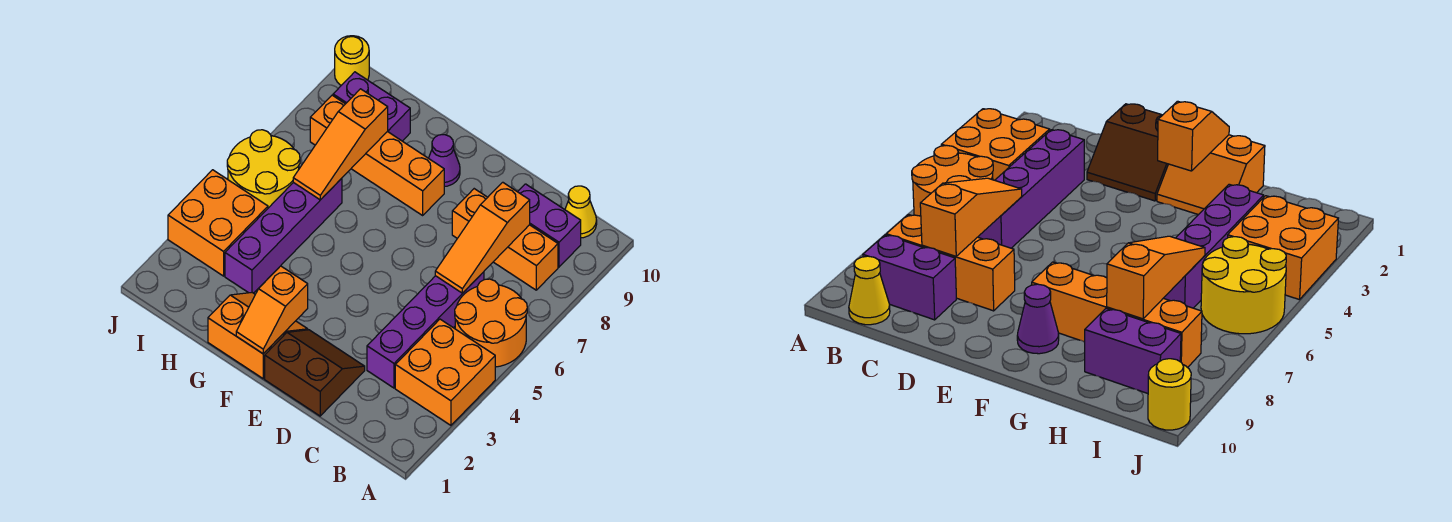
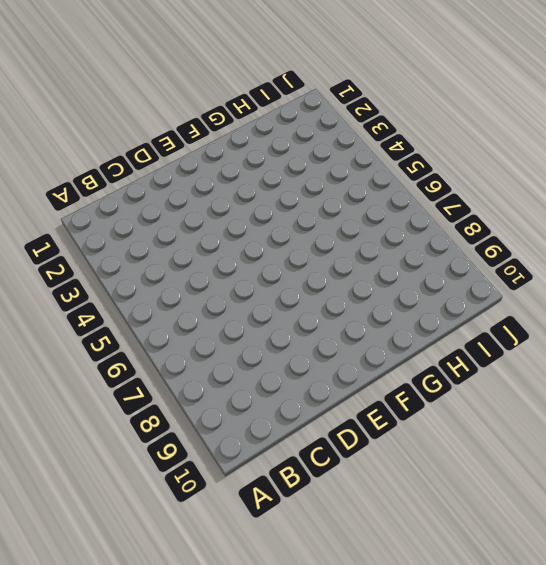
none -> orange 2x2 brick [395,319,495,425]
none -> orange 2x2 round brick [455,279,527,367]
none -> orange 1x3 brick [452,189,558,290]

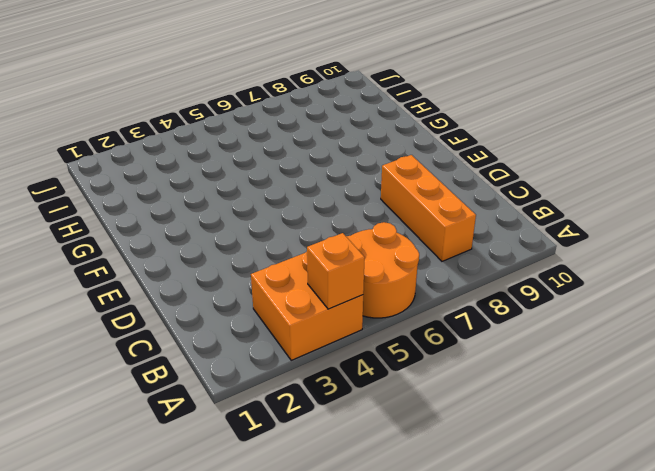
orange 1x1 brick [307,233,365,309] -> none
none -> purple 1x2 brick [518,184,581,267]
none -> yellow 1x1 cone [565,186,597,238]
none -> purple 1x4 brick [367,272,484,388]

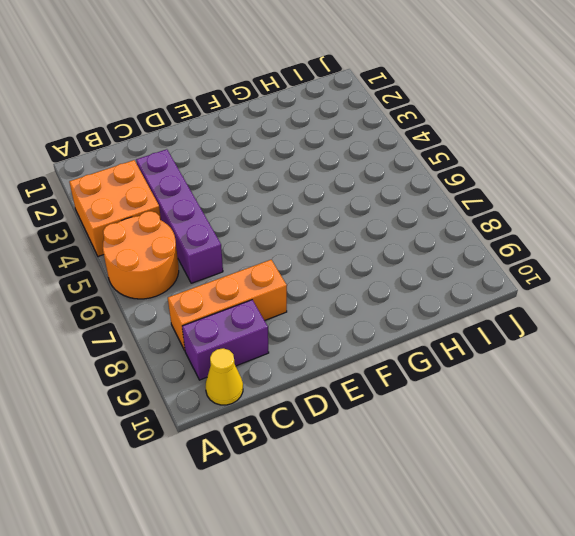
none -> brown 2x2 slope [265,330,365,416]
none -> orange 2x2 slope [208,293,308,379]
none -> orange 1x4 brick [310,95,444,215]

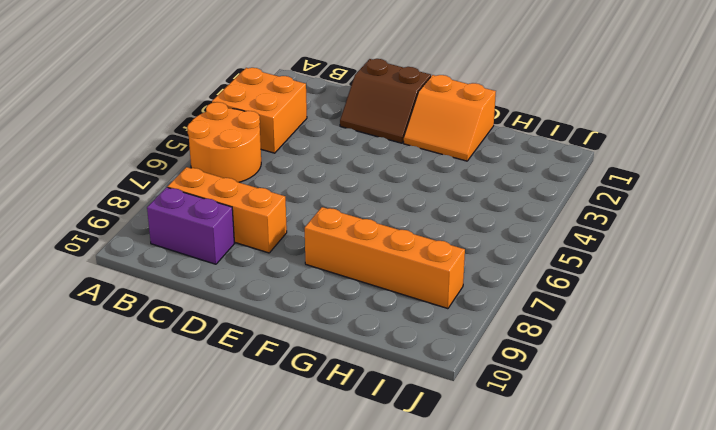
none -> yellow 1x1 cone [565,186,597,238]
none -> purple 1x4 brick [367,272,484,388]
none -> purple 1x1 cone [429,135,460,186]

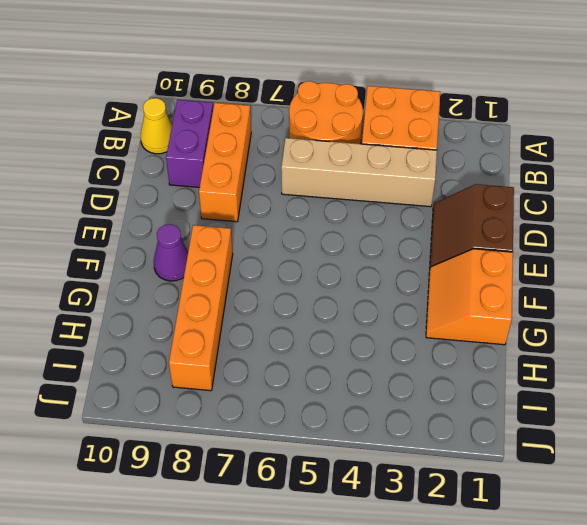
tan 1x4 brick [281,138,437,207] -> purple 1x4 brick [367,272,484,388]
none -> purple 1x4 brick [225,178,342,293]
none -> purple 1x2 brick [333,72,410,141]
none -> orange 2x2 brick [168,170,268,276]

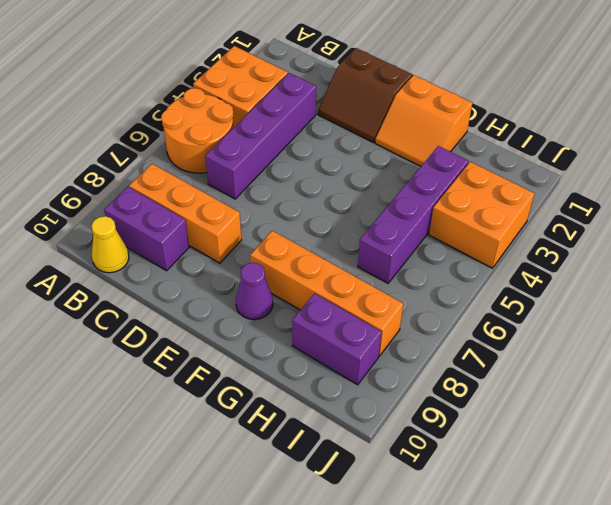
none -> yellow 2x2 round brick [227,130,300,208]
none -> yellow 1x1 round brick [335,36,369,85]
none -> orange 1x3 slope [435,182,530,293]

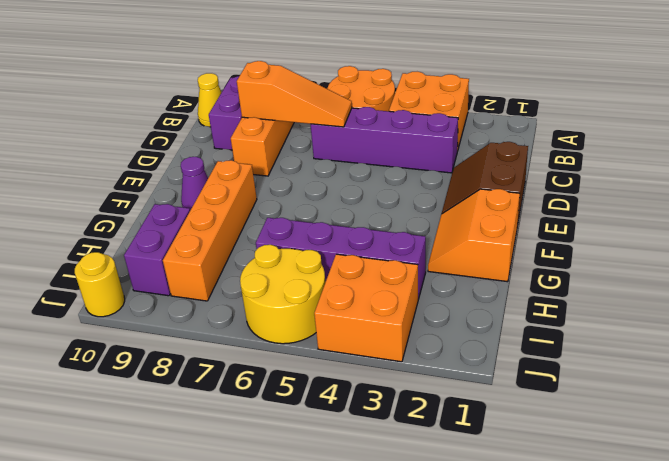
none -> orange 1x2 slope [236,266,308,354]
none -> orange 1x3 slope [293,89,388,200]

